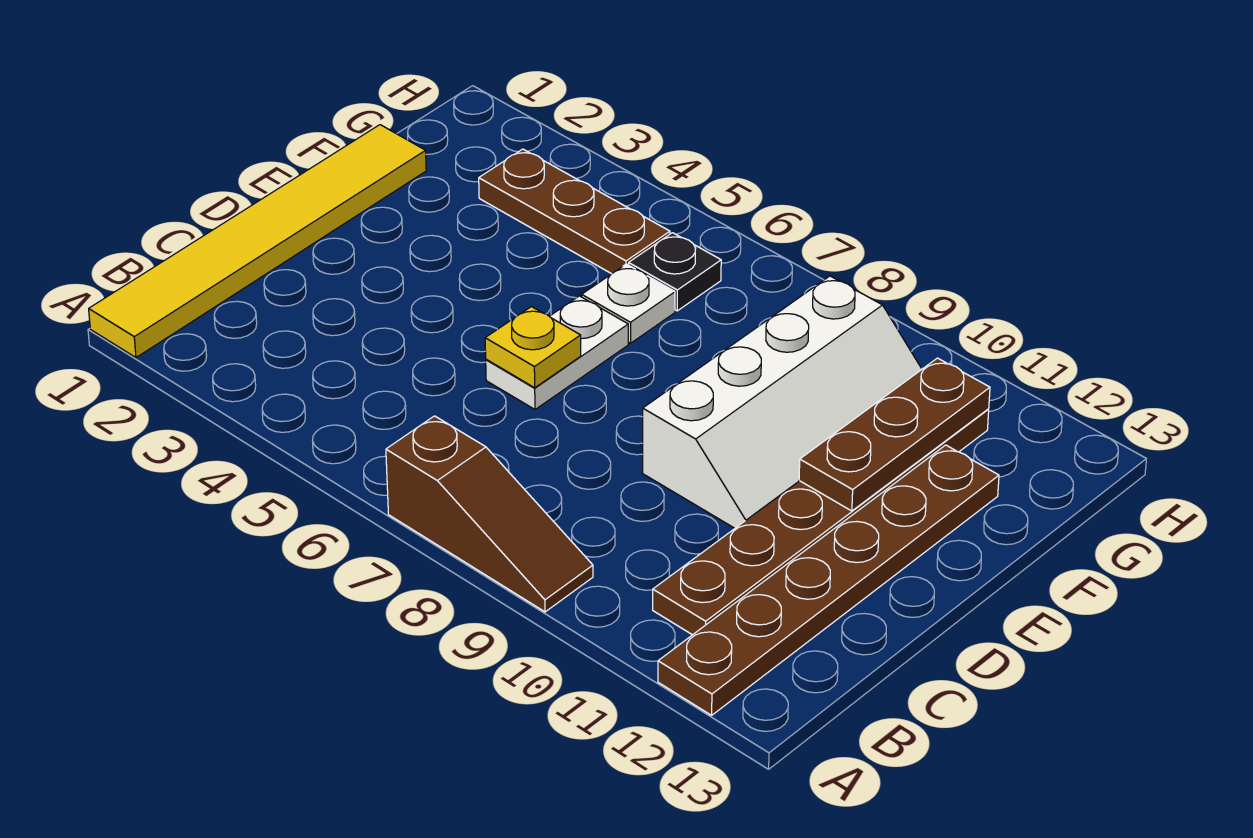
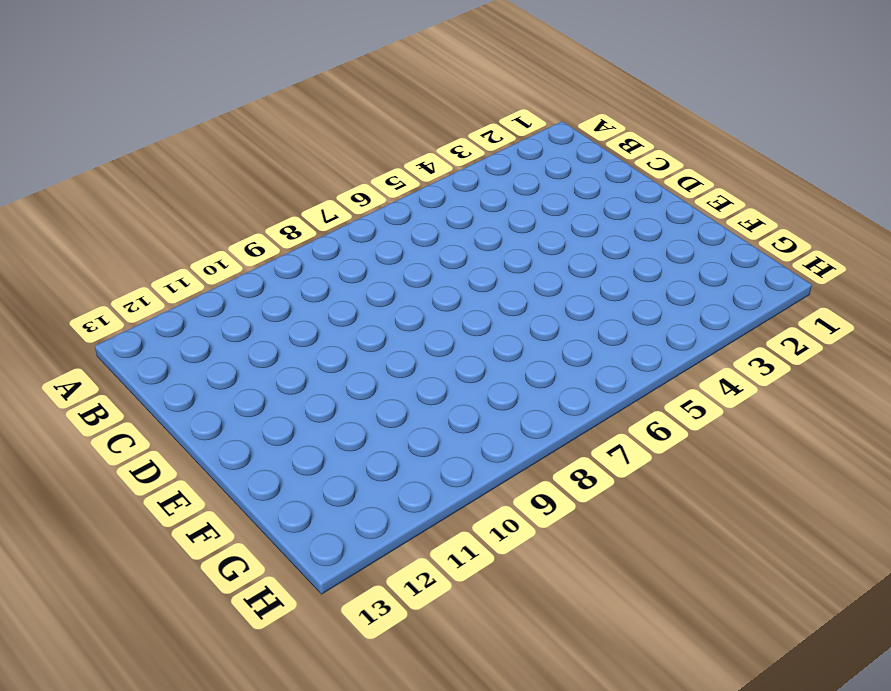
none -> yellow 1x6 tile [89,125,426,357]
none -> brown 1x3 slope [386,416,593,612]

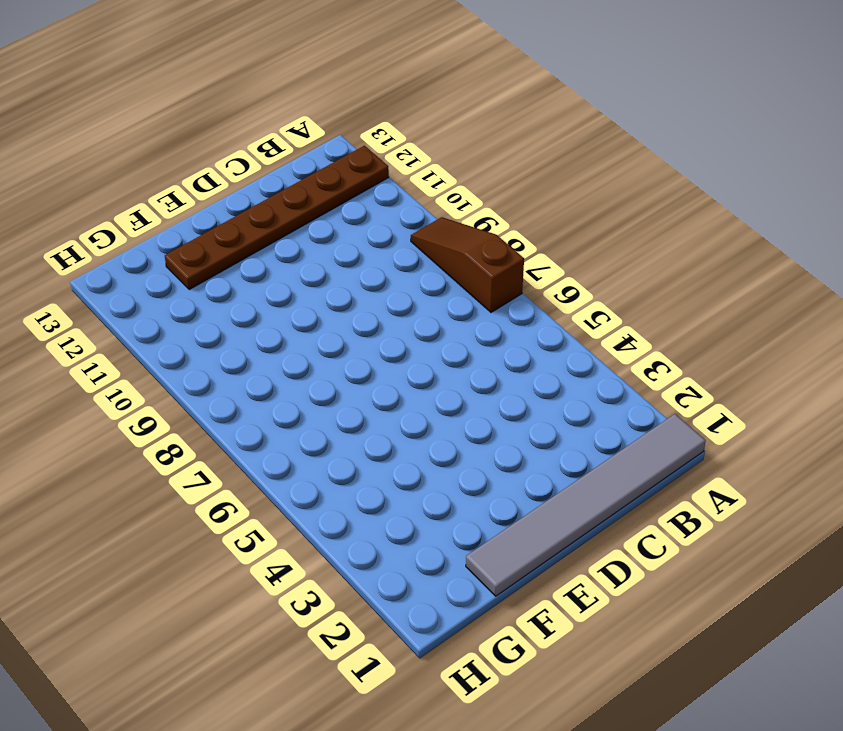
grey 1x6 tile [466,414,706,596] -> yellow 1x6 tile [89,125,426,357]
none -> brown 1x6 plate [653,409,989,635]
none -> white 1x2 plate [486,296,628,409]

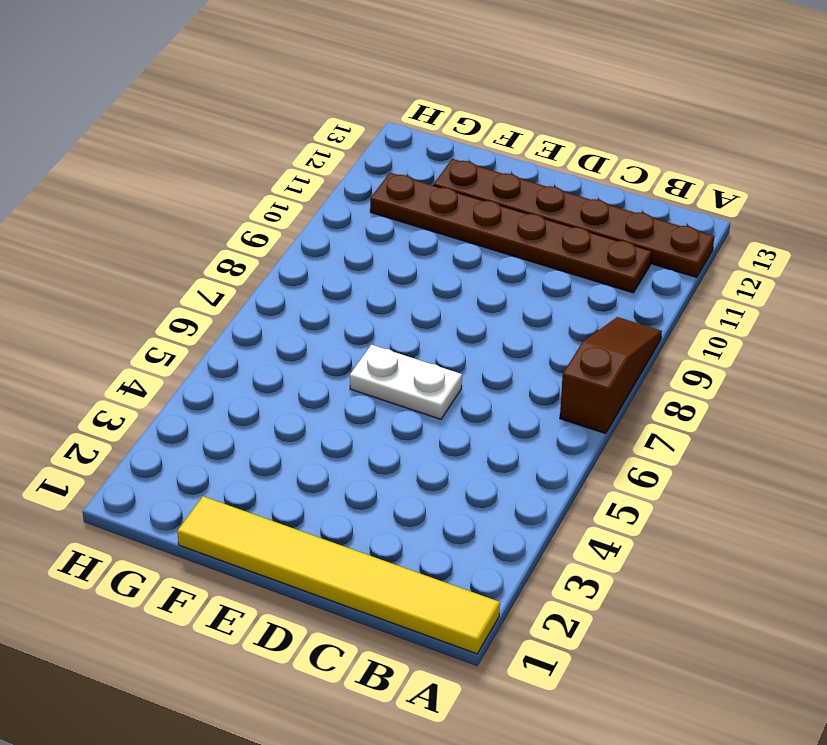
none -> white 2x4 slope [643,276,922,528]
none -> white 1x1 plate [582,264,675,343]

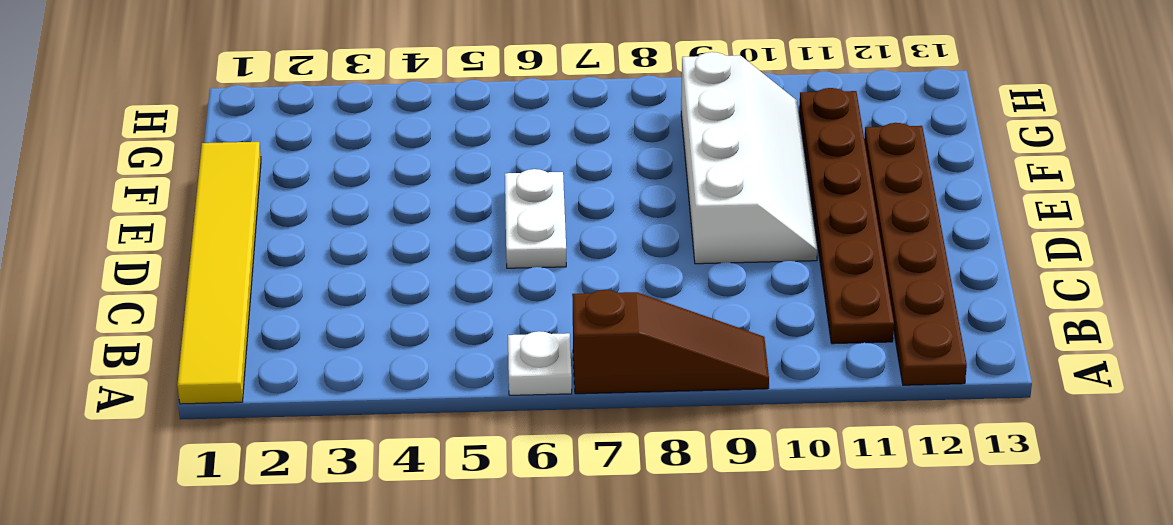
white 1x1 plate [508,331,572,395] -> white 1x1 plate moved to [582,264,675,343]
none -> brown 1x3 plate [479,149,670,274]
none -> black 1x1 plate [629,233,721,311]

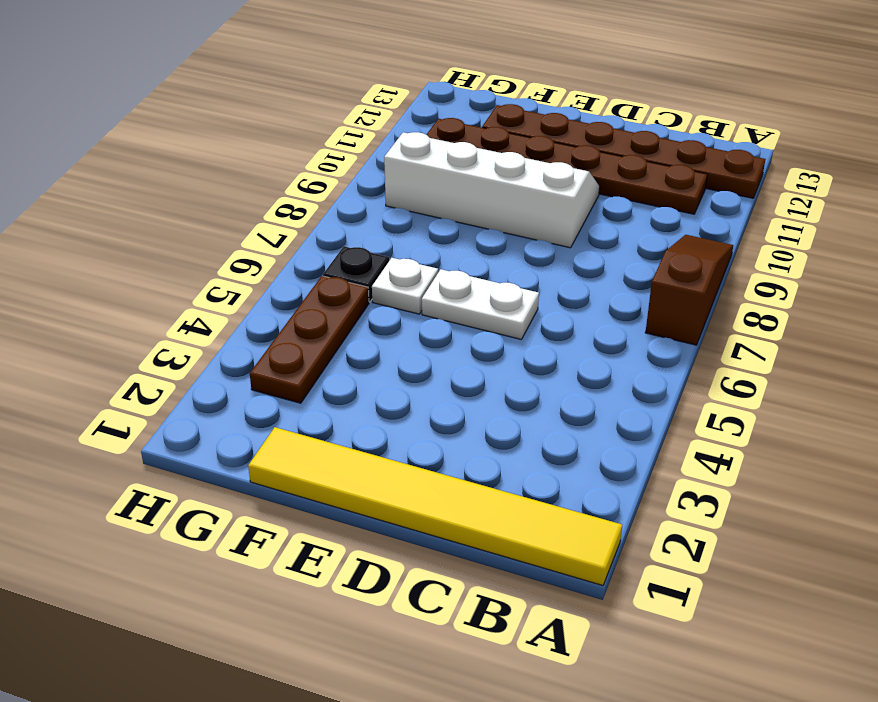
none -> yellow 1x1 plate [485,307,581,388]
none -> brown 1x3 plate [799,358,990,511]

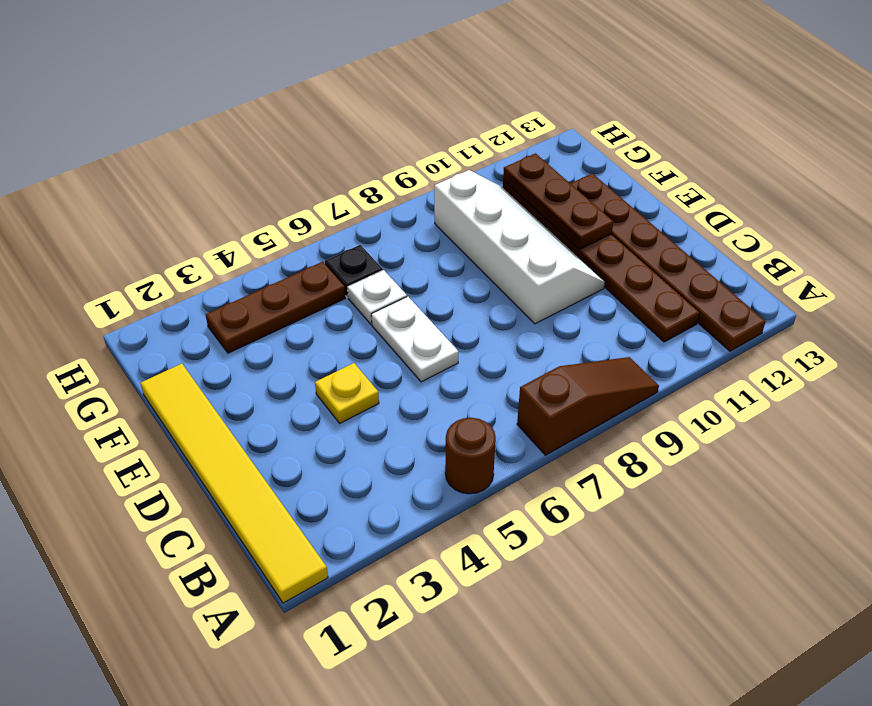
brown 1x1 round brick [445,418,496,494] -> none
yellow 1x1 plate [315,363,379,423] -> yellow 1x1 plate moved to [485,307,581,388]

